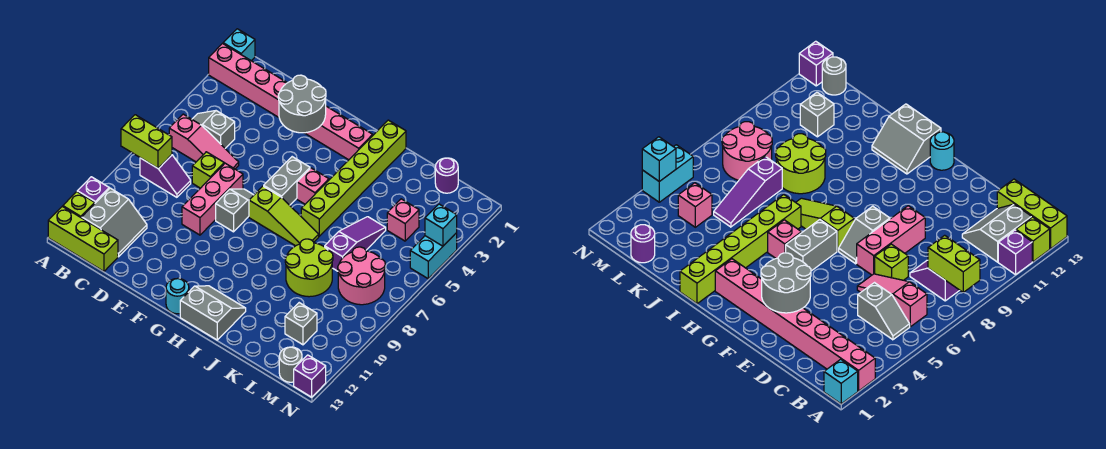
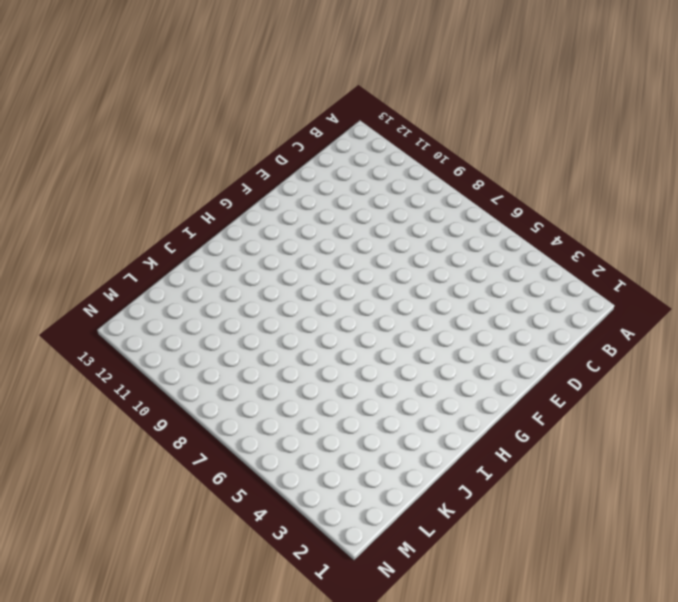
none -> cyan 1x1 brick [223,29,255,61]
none -> pink 1x8 brick [209,44,373,160]
none -> purple 1x1 brick [77,177,109,203]
none -> lime 1x1 brick [63,192,95,218]

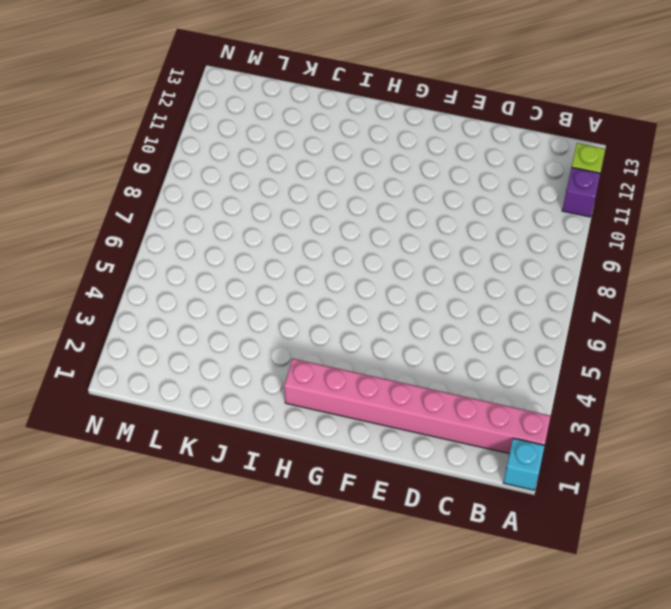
none -> lime 1x3 brick [48,206,118,271]
none -> grey 1x2 slope [192,111,235,148]
none -> pink 1x3 slope [169,114,239,169]
none -> purple 1x2 slope [140,155,191,197]

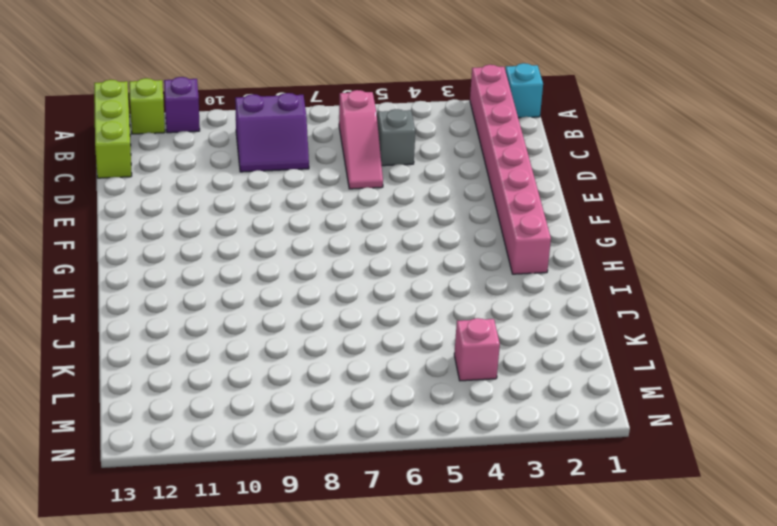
purple 2x2 slope [235,93,309,172] -> purple 1x2 slope [140,155,191,197]
none -> grey 2x2 slope [82,188,147,257]
none -> lime 1x1 brick [192,152,224,188]
none -> pink 1x3 brick [182,163,243,235]
none -> grey 1x2 slope [216,189,254,232]

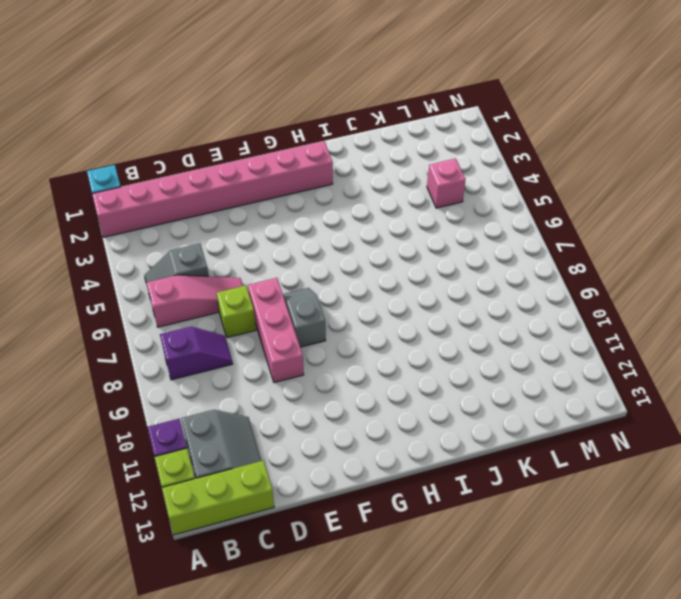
none -> grey 1x2 brick [264,157,310,205]
none -> lime 1x3 slope [249,186,319,246]
none -> cyan 1x1 round brick [166,279,189,314]
none -> pink 1x1 brick [297,168,329,204]

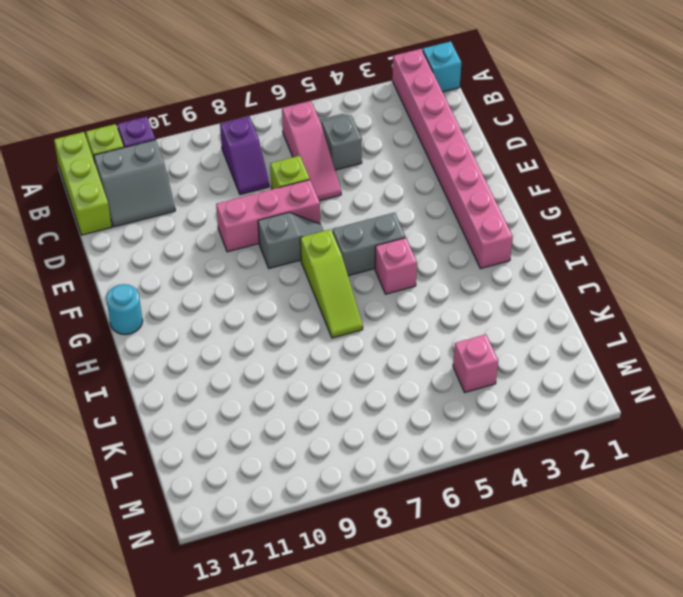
none -> grey 2x2 slope [180,286,246,340]
none -> lime 1x6 brick [301,120,406,236]
none -> lime 2x2 round brick [285,239,333,297]
none -> purple 1x3 slope [325,217,386,271]

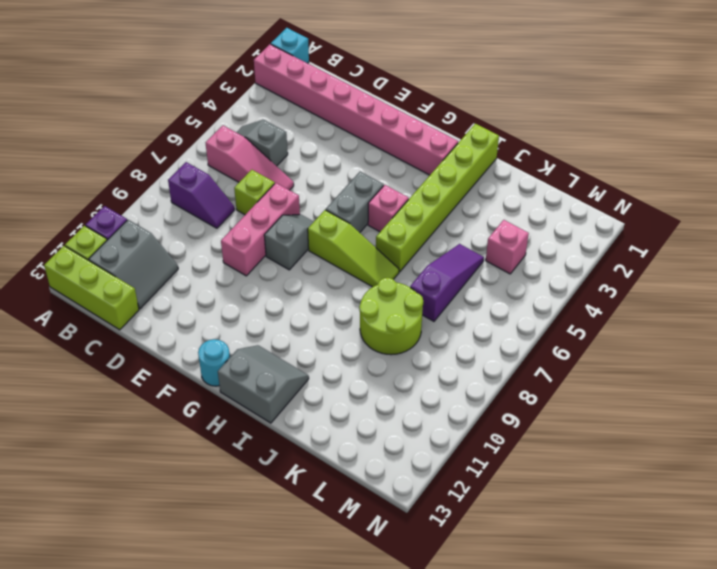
none -> purple 1x1 round brick [435,158,458,193]
none -> pink 2x2 round brick [338,247,385,305]
none -> grey 1x1 brick [285,303,317,345]
none -> grey 1x1 round brick [279,347,302,382]

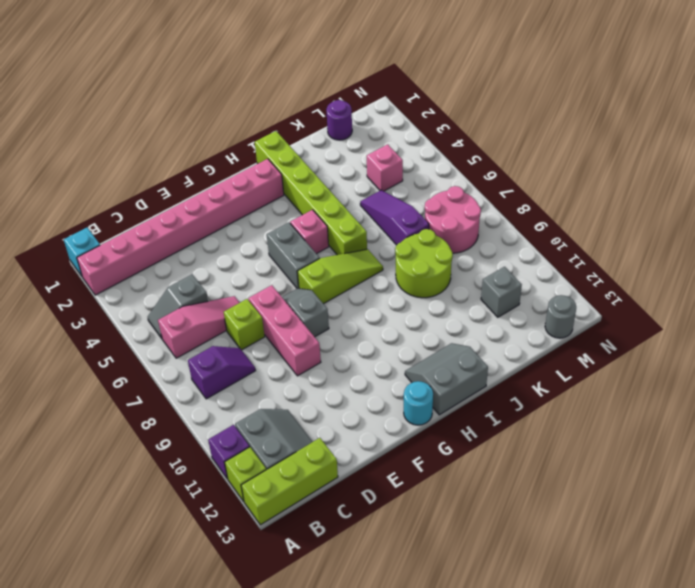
none -> cyan 1x2 brick [410,233,457,279]
none -> purple 1x1 brick [294,355,326,397]
none -> lime 1x2 brick [121,115,172,168]
none -> grey 2x2 round brick [278,75,326,133]

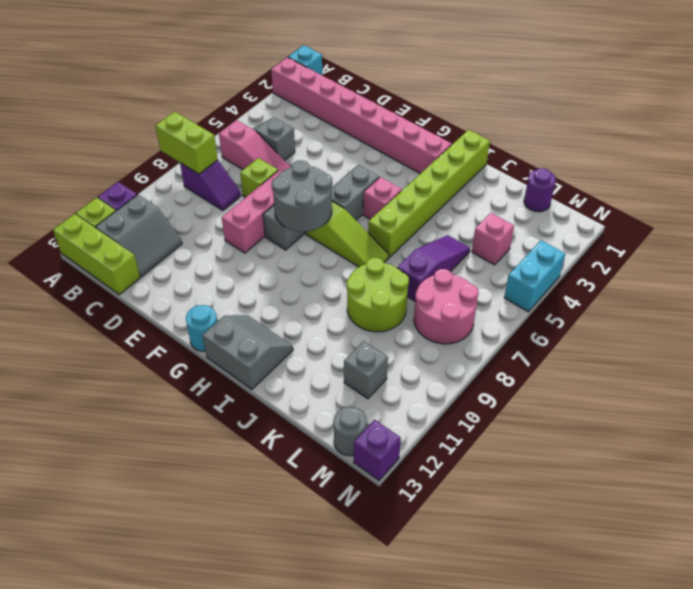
grey 2x2 round brick [272,160,332,232] -> grey 2x2 round brick moved to [278,75,326,133]
none -> cyan 1x1 brick [425,204,457,246]

